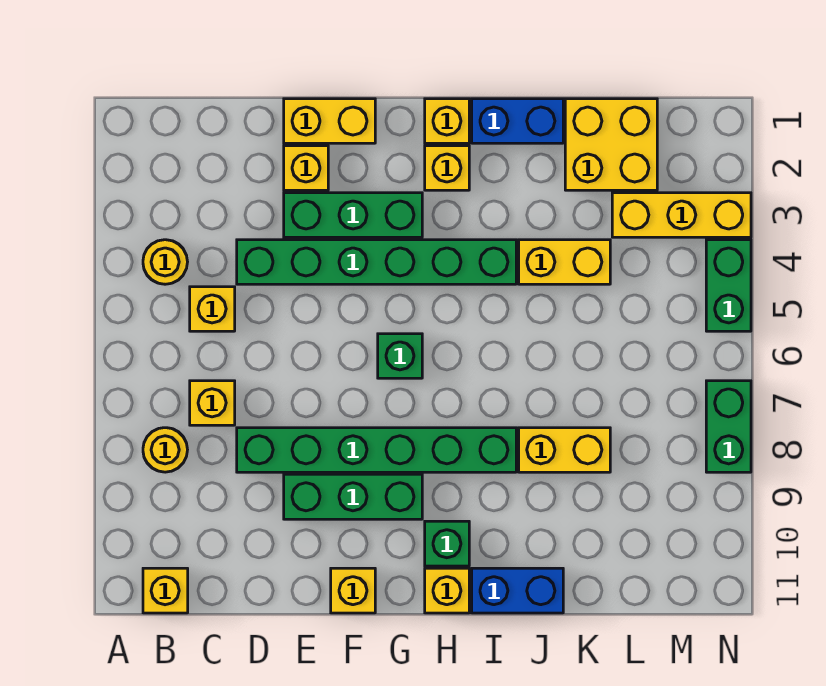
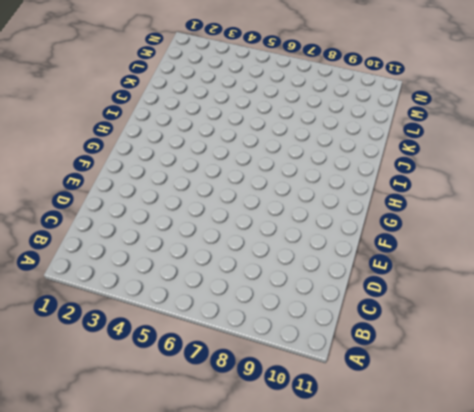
none -> yellow 1x1 round brick [143,240,187,284]
none -> yellow 1x1 round brick [143,428,187,472]
none -> yellow 1x1 brick [143,568,188,613]

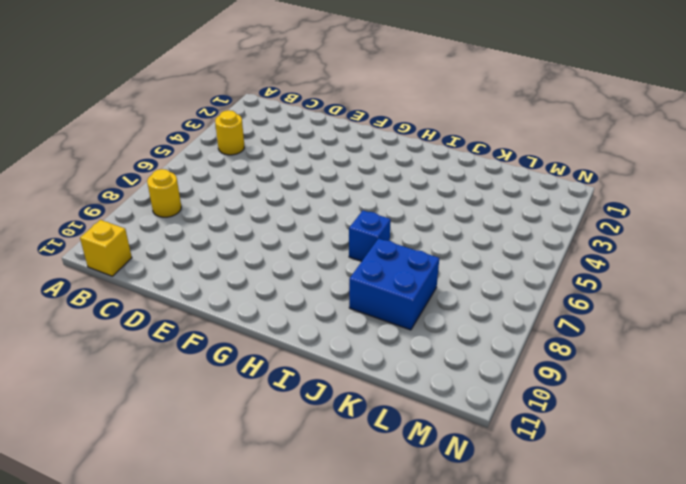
blue 1x1 brick [349,211,391,261] -> none
blue 2x2 brick [349,238,439,330] -> yellow 1x2 brick [519,428,610,472]
none -> yellow 1x1 brick [190,287,235,331]
none -> yellow 1x1 brick [190,381,235,425]
none -> green 1x6 brick [237,240,516,284]

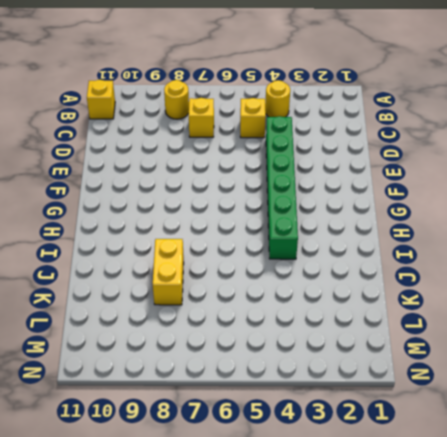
none -> green 1x6 brick [237,428,516,472]
none -> yellow 1x2 brick [284,99,375,143]
none -> yellow 1x1 brick [284,146,328,190]

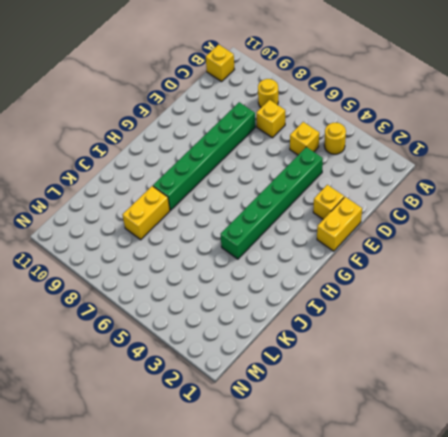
none -> green 1x3 brick [284,193,422,237]
none -> green 1x3 brick [284,474,422,519]
none -> yellow 1x1 brick [331,568,375,613]

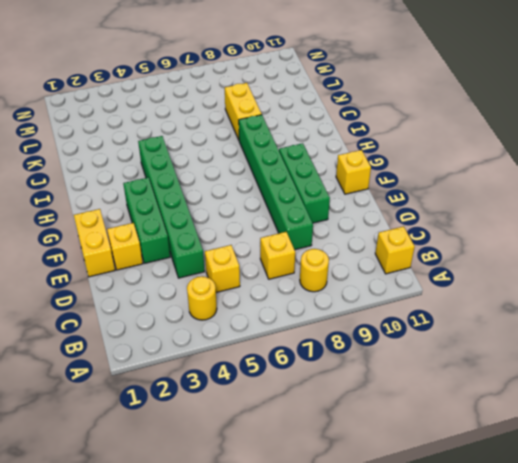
none -> green 1x1 brick [378,334,422,378]
none -> yellow 1x1 brick [425,99,469,143]
none -> yellow 1x1 brick [425,146,469,190]

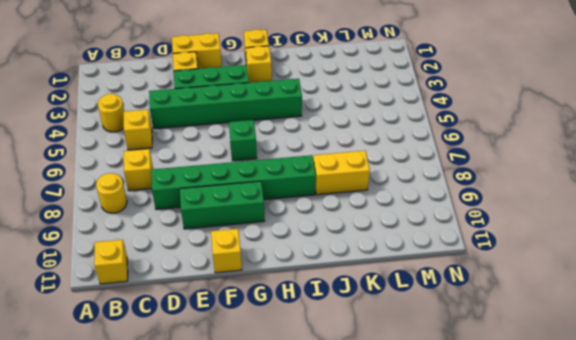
none -> green 1x1 brick [425,521,469,566]
none -> yellow 1x1 brick [425,568,469,613]
none -> blue 1x2 brick [472,99,563,143]

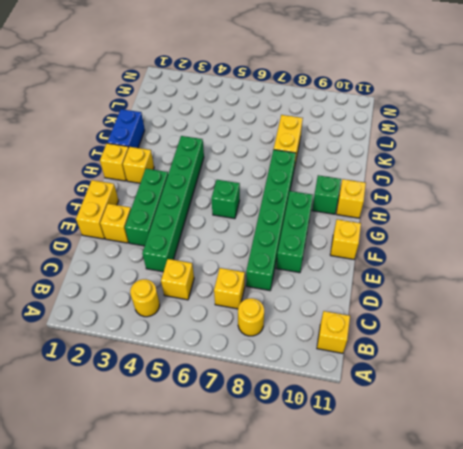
none -> blue 1x2 brick [472,568,563,613]
none -> yellow 1x2 brick [519,240,610,284]
none -> yellow 2x2 brick [565,99,657,190]

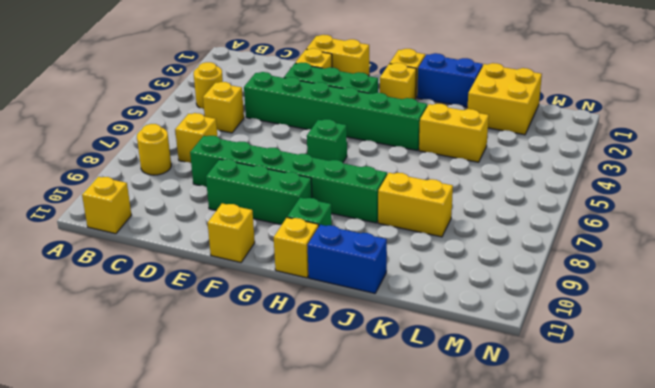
none -> yellow 1x3 brick [612,193,751,237]
none -> green 1x2 brick [706,240,751,331]
none -> green 1x2 brick [706,381,751,472]

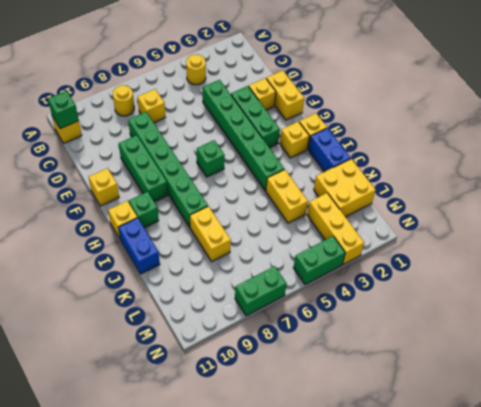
green 1x1 brick [48,91,79,129] -> none
none -> yellow 1x1 brick [190,287,235,331]

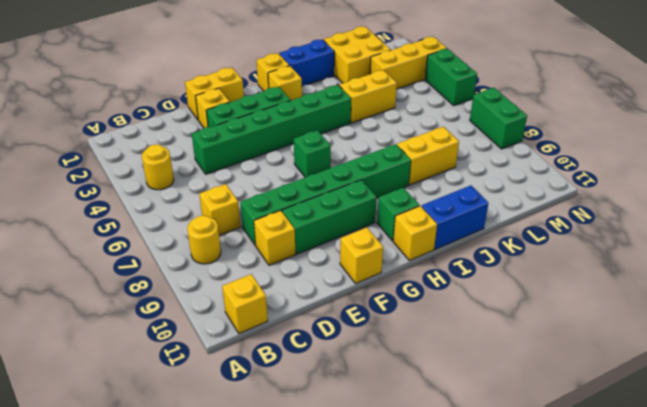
yellow 1x1 brick [254,210,296,265] -> yellow 1x1 brick moved to [190,287,235,331]

